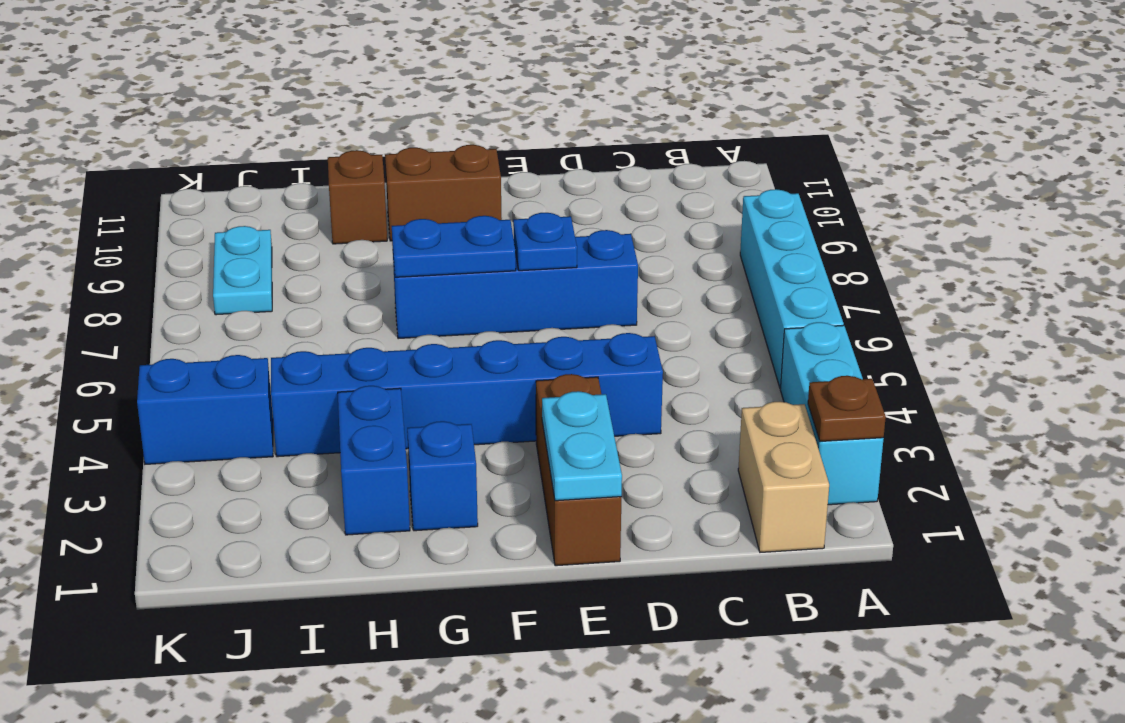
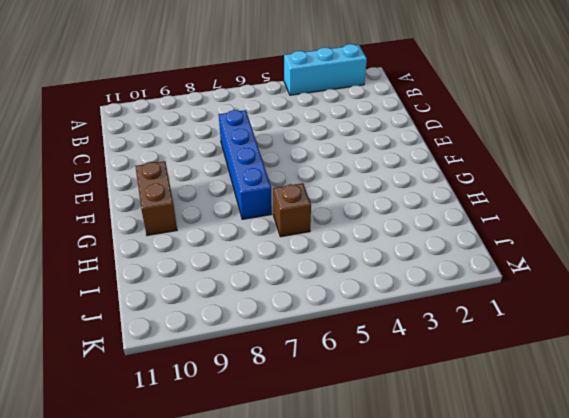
brown 1x1 brick [273,183,311,237] -> brown 1x1 brick moved to [328,150,387,244]
none -> cyan 1x4 brick [740,189,844,388]
none -> tan 1x2 brick [738,402,829,552]
none -> blue 1x6 brick [271,333,663,457]

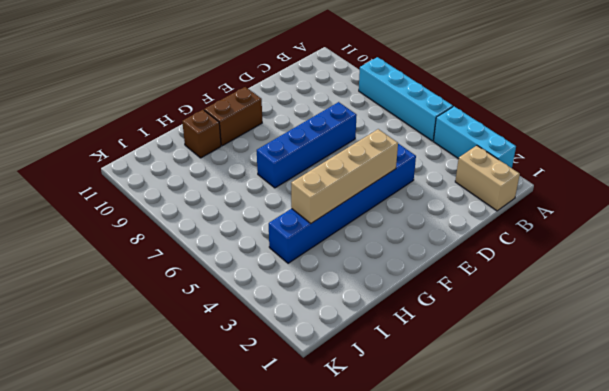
tan 1x4 brick [291,129,398,223] -> none
none -> brown 1x3 brick [536,374,621,566]
none -> blue 1x1 brick [407,421,478,531]
none -> blue 1x2 brick [338,386,410,535]

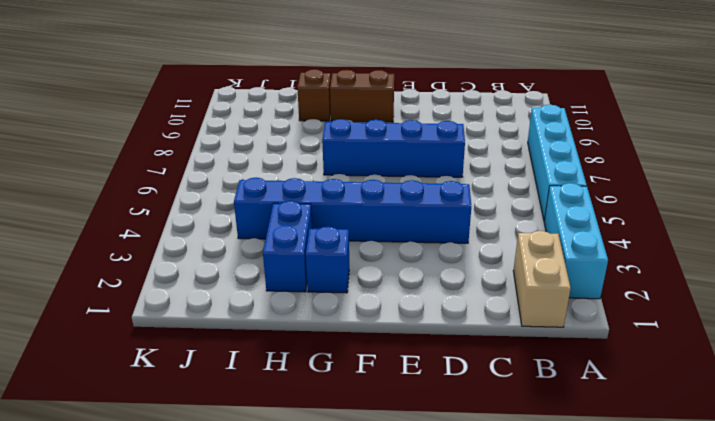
none -> brown 1x3 brick [536,374,621,566]
none -> blue 1x2 brick [137,355,273,464]
none -> cyan 1x2 plate [213,226,272,315]

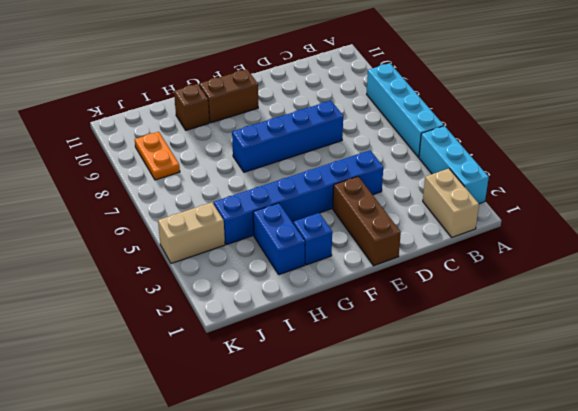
tan 1x2 brick [158,202,225,264] -> blue 1x2 brick [137,355,273,464]
orange 1x2 plate [135,132,180,180] -> cyan 1x2 plate [213,226,272,315]
none -> brown 1x1 plate [808,376,886,442]
none -> cyan 1x2 plate [542,391,622,501]
none -> blue 1x1 plate [513,213,577,271]

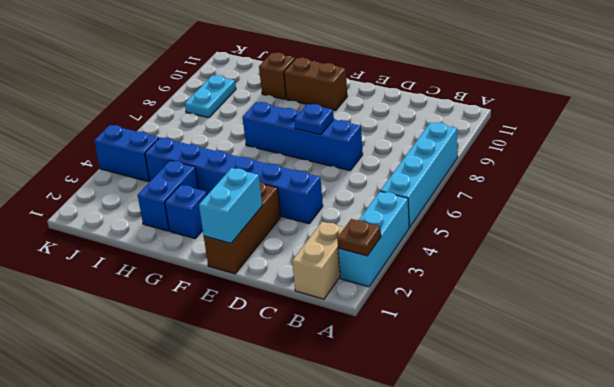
cyan 1x2 brick [199,168,262,243] -> cyan 1x2 plate [542,391,622,501]
none -> blue 1x2 plate [392,216,516,277]

